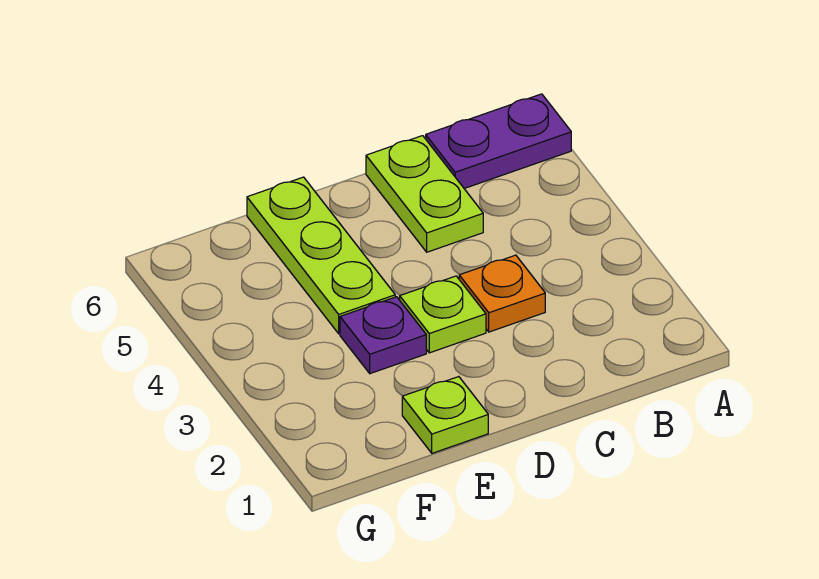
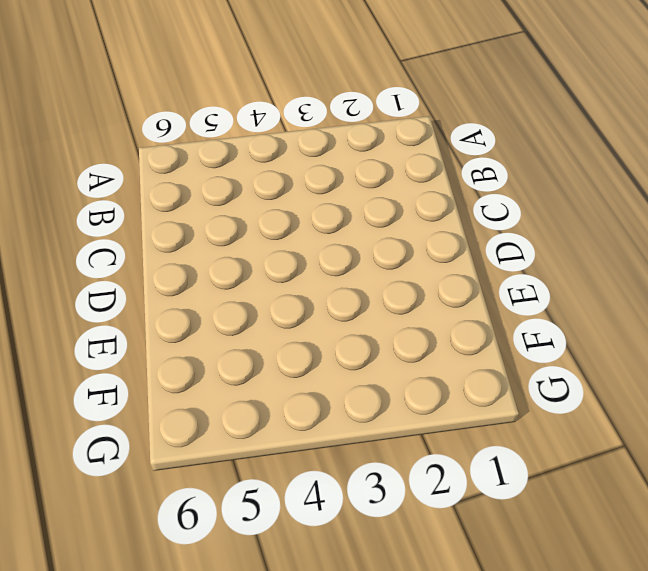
none -> purple 1x2 plate [426,94,571,189]
none -> orange 1x1 plate [459,255,545,332]

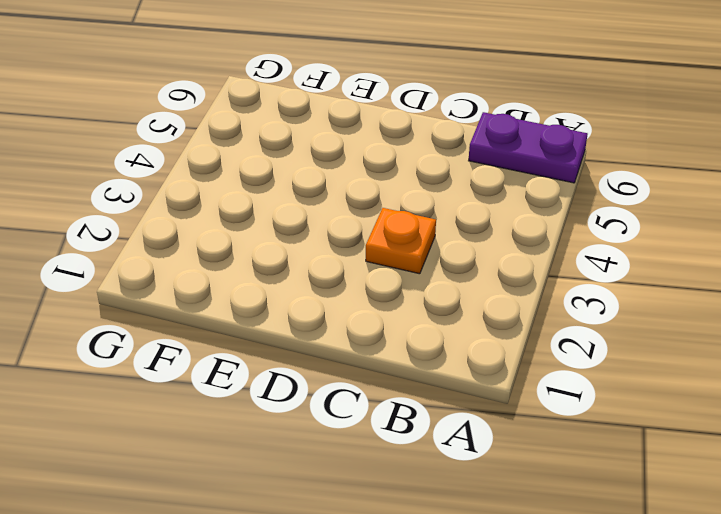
none -> lime 1x2 plate [366,136,483,252]
none -> lime 1x1 plate [400,276,486,353]

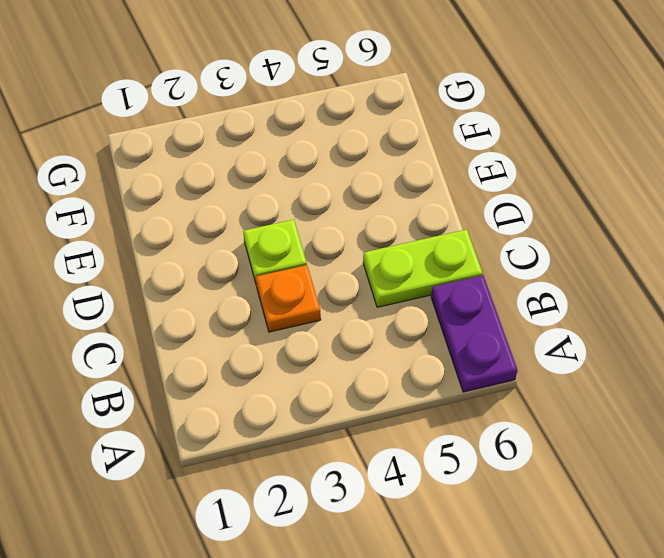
none -> lime 1x1 plate [402,377,488,453]
none -> purple 1x1 plate [340,297,426,374]

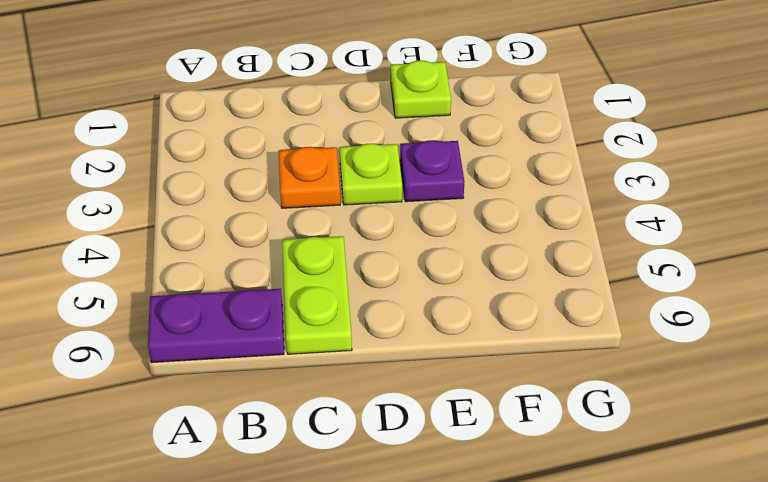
none -> lime 1x3 plate [247,177,395,334]

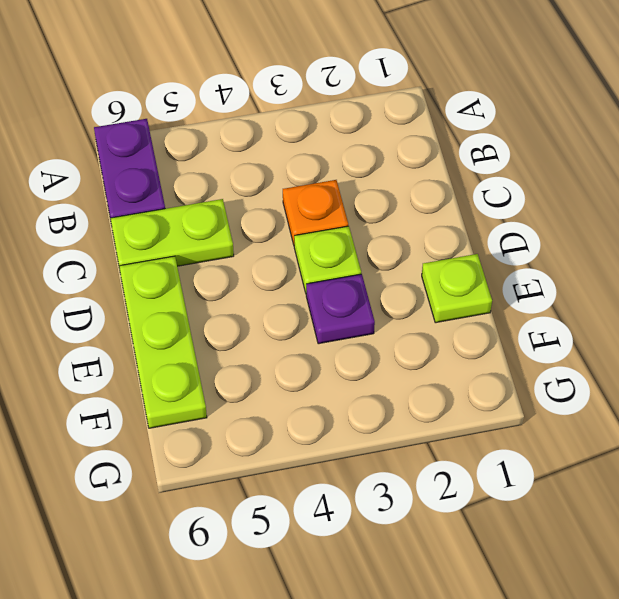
lime 1x3 plate [119,256,207,428] -> lime 1x3 plate turned to [247,177,395,334]

